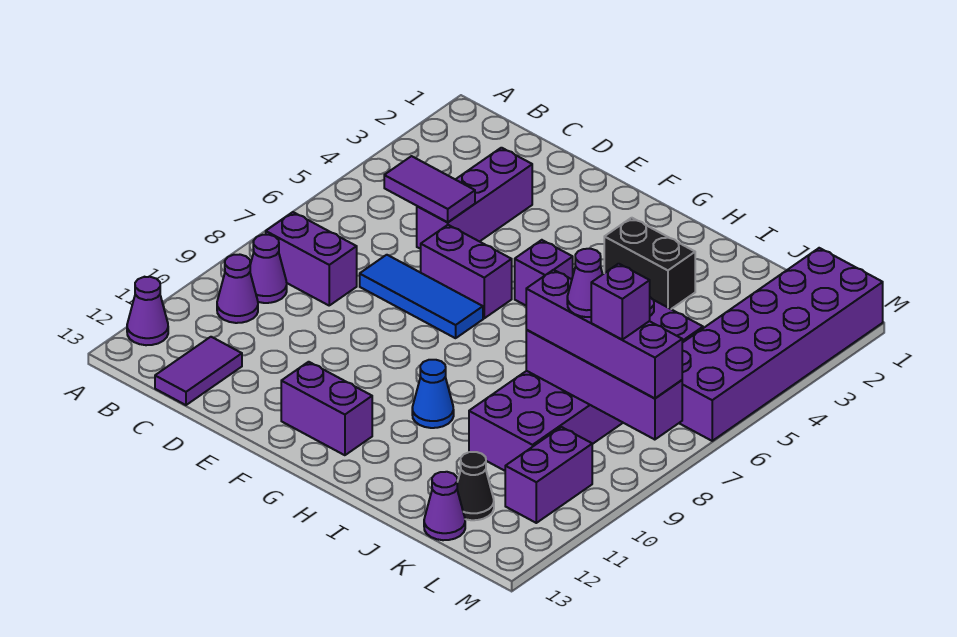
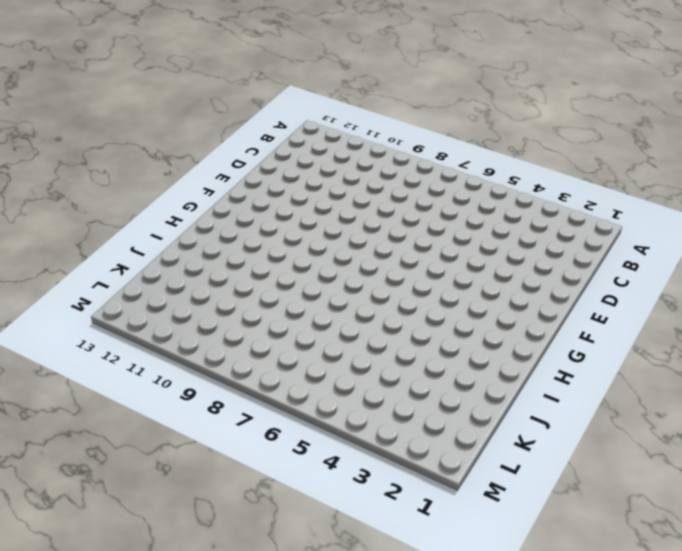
none -> purple 1x1 cone [127,277,168,345]
none -> purple 1x2 brick [266,212,357,305]
none -> purple 1x1 cone [250,235,287,303]

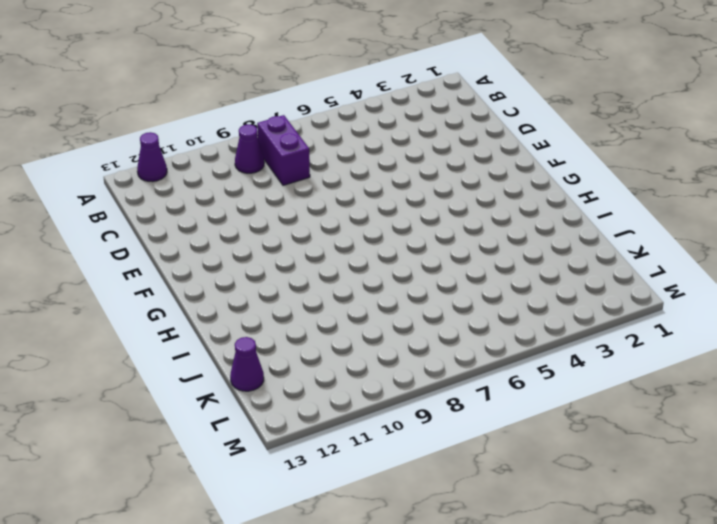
none -> purple 1x1 cone [217,255,258,323]
none -> purple 1x2 tile [155,337,242,405]
none -> purple 1x3 brick [417,148,532,249]

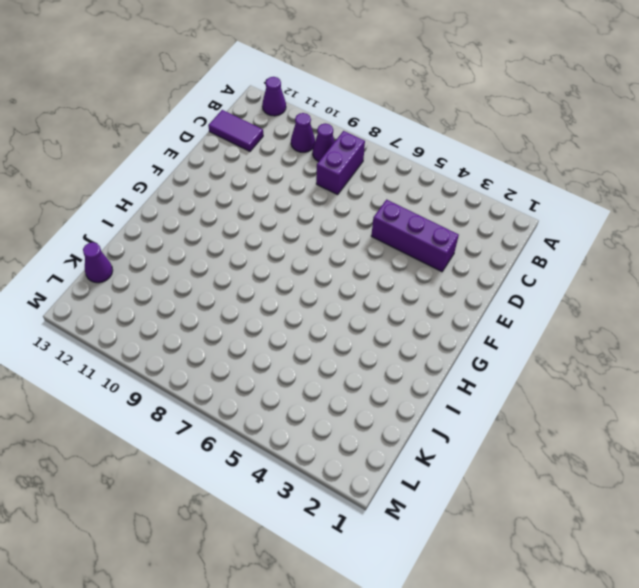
none -> blue 1x3 tile [360,255,483,338]
none -> purple 1x2 brick [421,225,512,318]
none -> purple 1x2 brick [281,362,372,455]

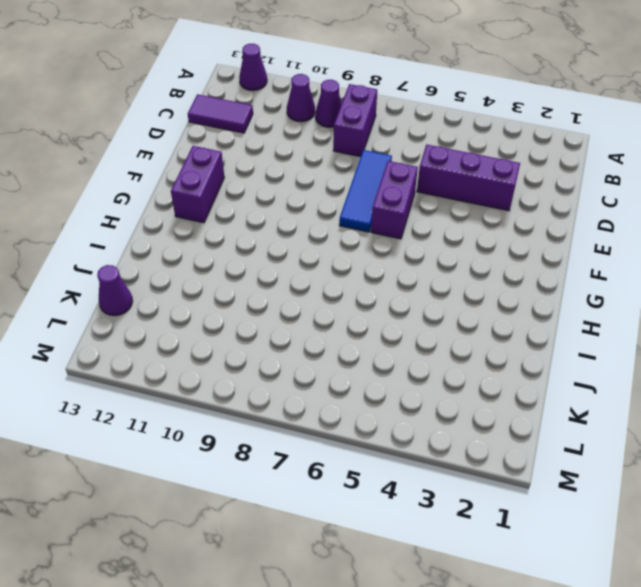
none -> purple 1x1 brick [515,240,573,305]
none -> black 1x2 brick [604,218,695,309]
none -> blue 1x1 cone [412,360,454,428]

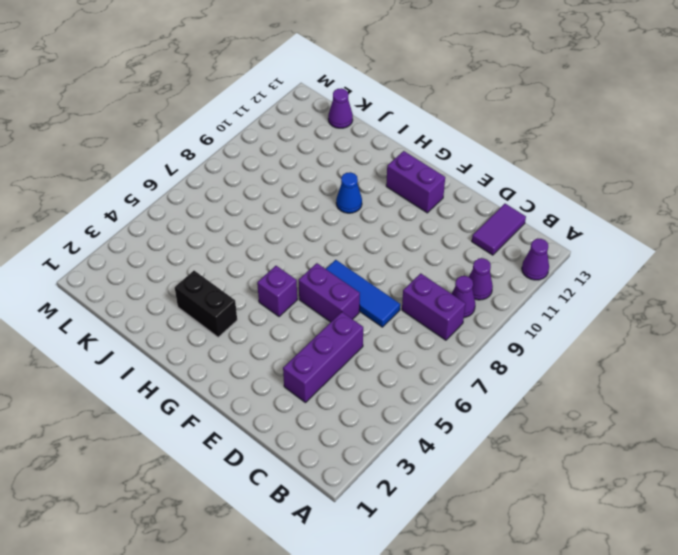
none -> purple 2x6 brick [469,297,703,471]
none -> black 1x1 cone [457,452,494,520]
none -> purple 2x6 brick [679,248,883,441]

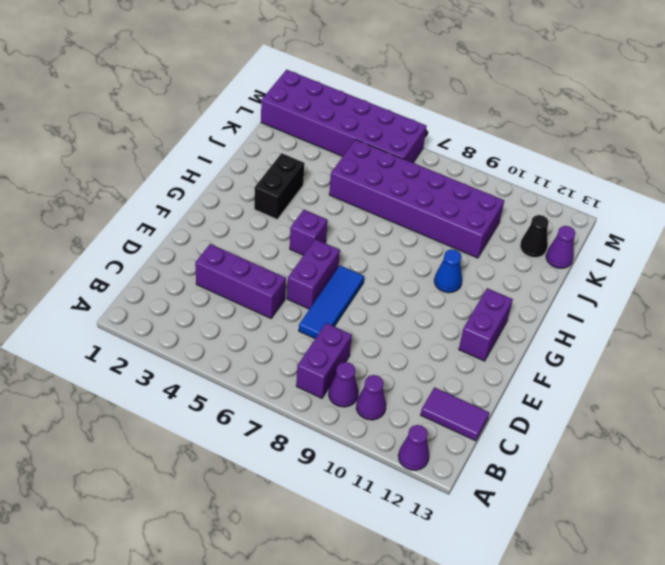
none -> purple 1x2 brick [505,427,592,523]
none -> purple 1x2 tile [384,156,475,222]
none -> purple 1x4 brick [526,330,682,440]

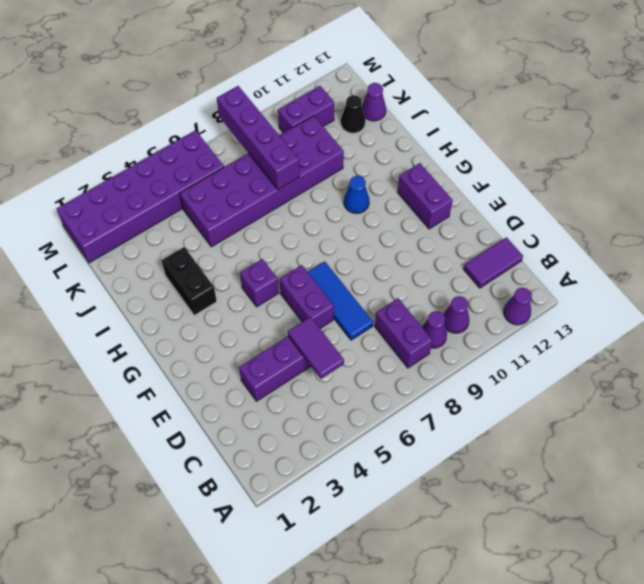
none -> purple 1x4 brick [526,270,682,398]
none -> purple 1x1 cone [567,249,603,317]
none -> purple 1x1 brick [591,264,650,340]

